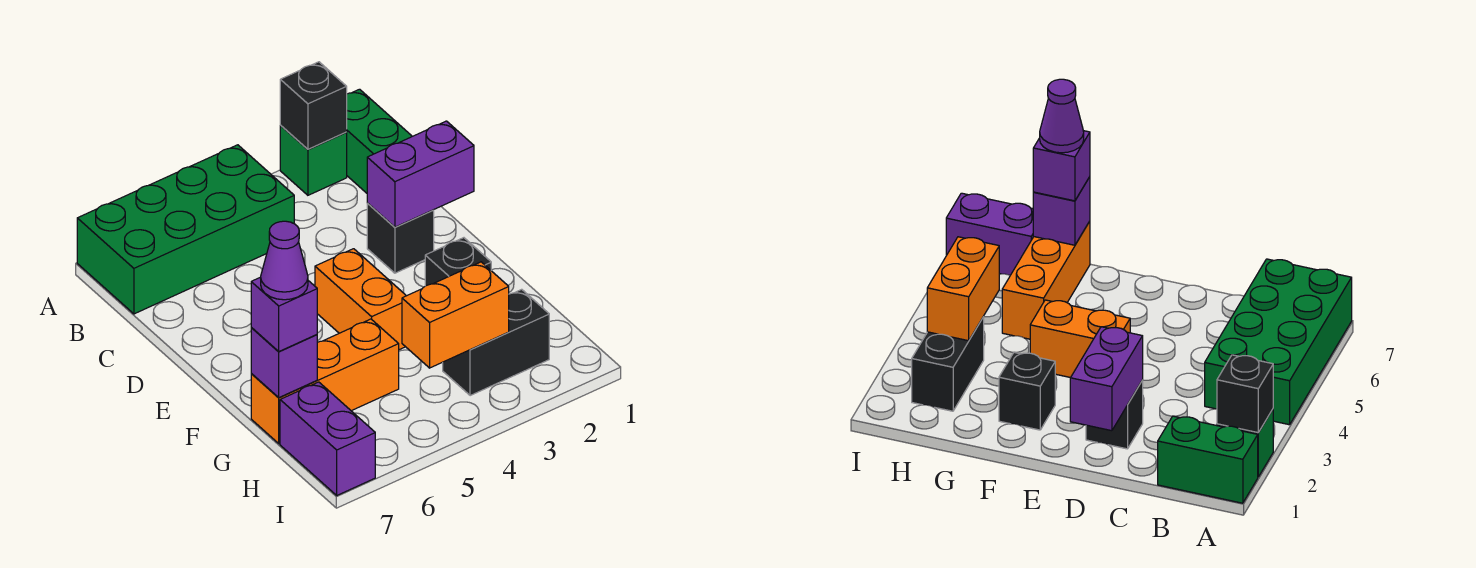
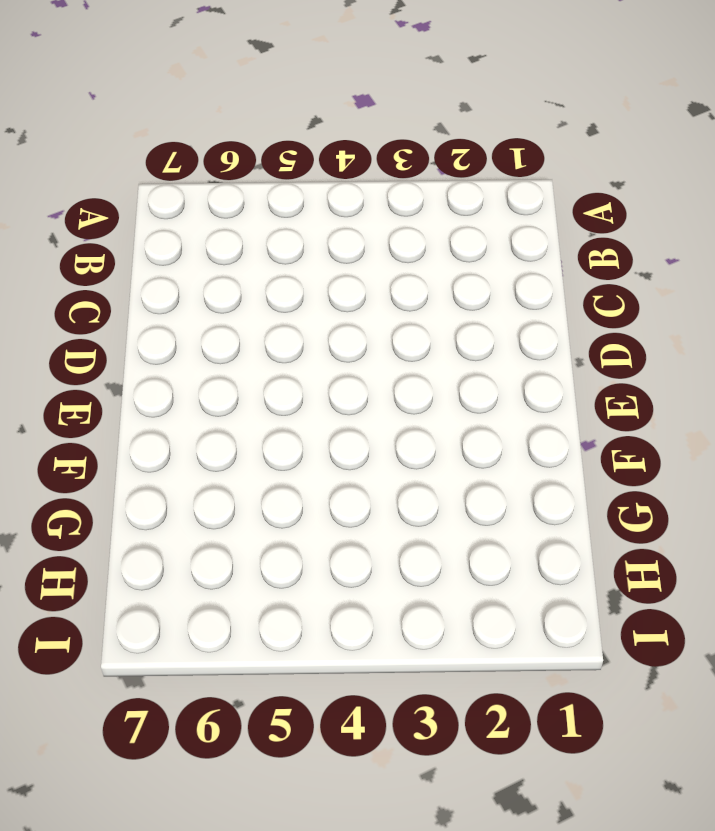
none -> green 1x2 brick [346,89,412,193]
none -> green 1x1 brick [280,126,347,195]
none -> green 2x4 brick [77,145,294,314]

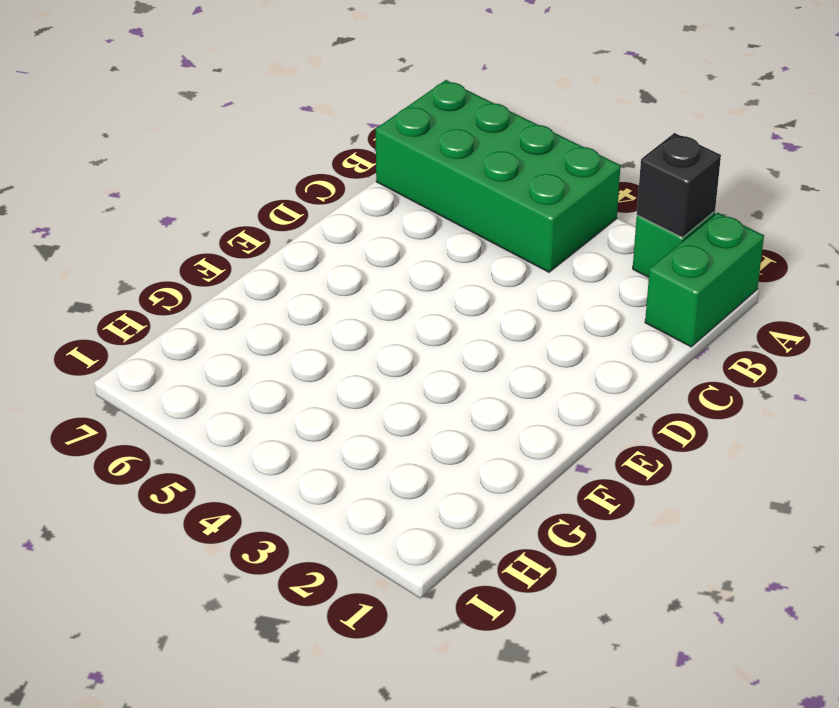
none -> black 1x1 brick [367,203,434,273]
none -> orange 1x2 brick [315,249,406,350]
none -> black 1x1 brick [425,238,491,286]

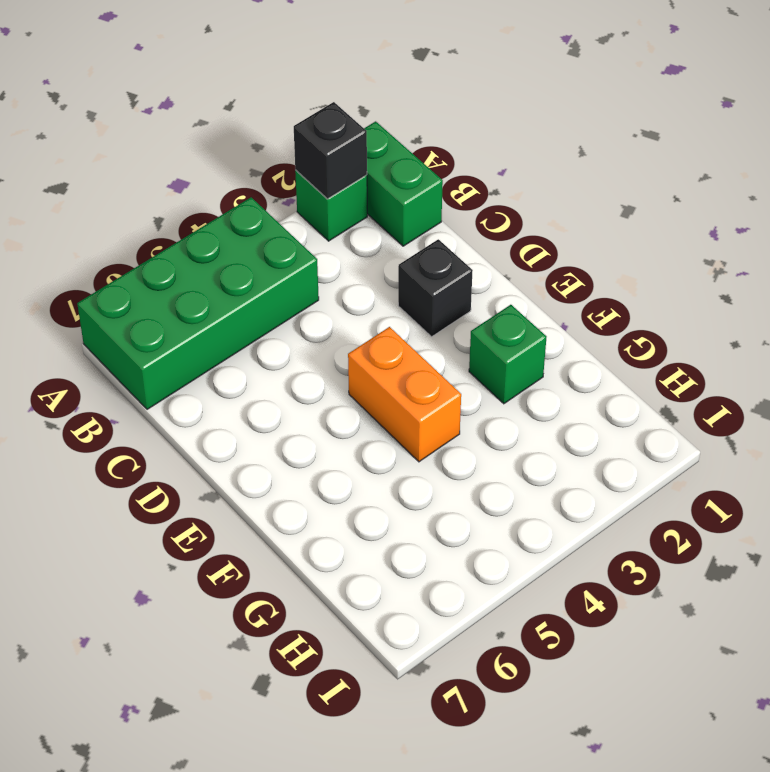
green 1x1 brick [469,305,546,404] -> black 1x1 brick [425,238,491,286]
none -> orange 1x3 brick [251,319,399,444]
none -> black 1x2 brick [443,289,549,396]
none -> purple 1x2 brick [280,382,375,495]

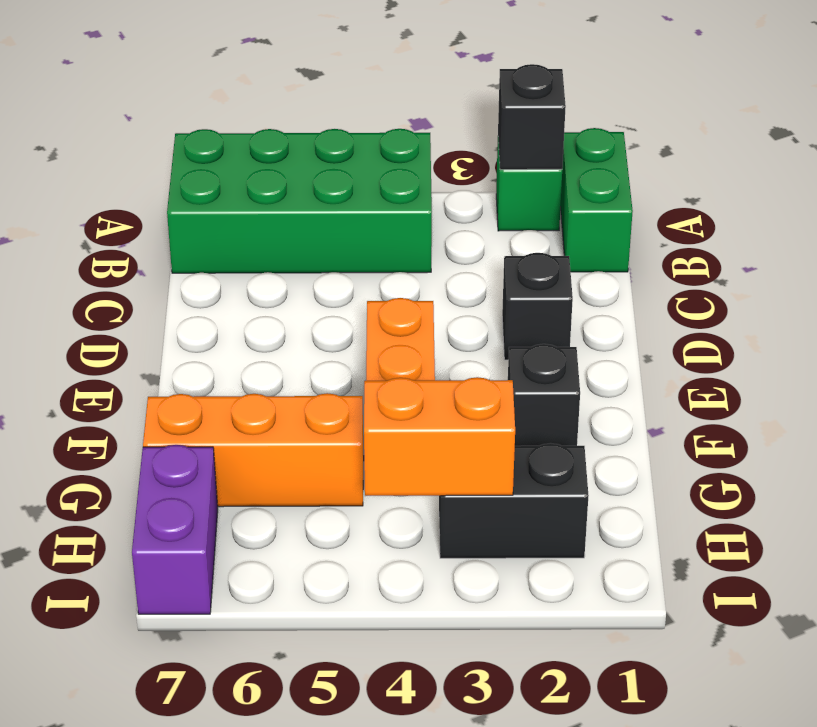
none -> purple 1x2 brick [367,121,474,227]
none -> purple 1x1 brick [251,328,317,398]
none -> purple 1x1 brick [251,277,317,352]

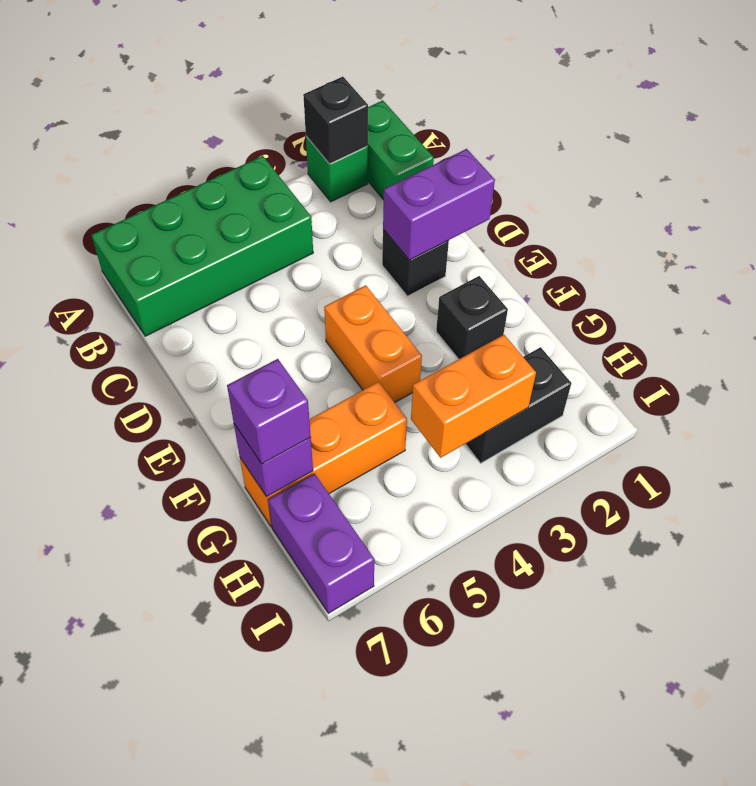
none -> purple 1x1 cone [261,221,308,300]

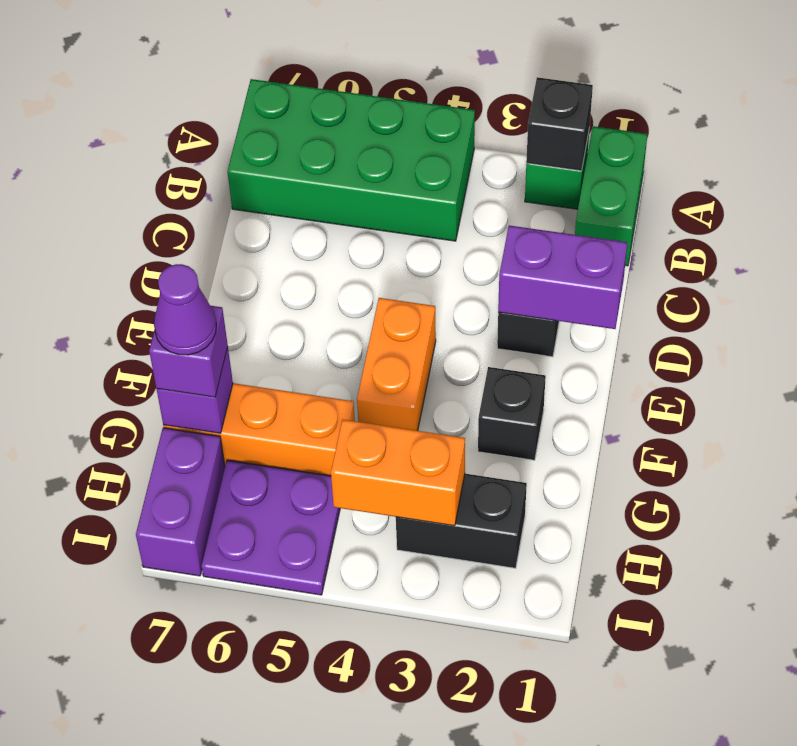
purple 2x2 plate [202,460,340,595] -> none

